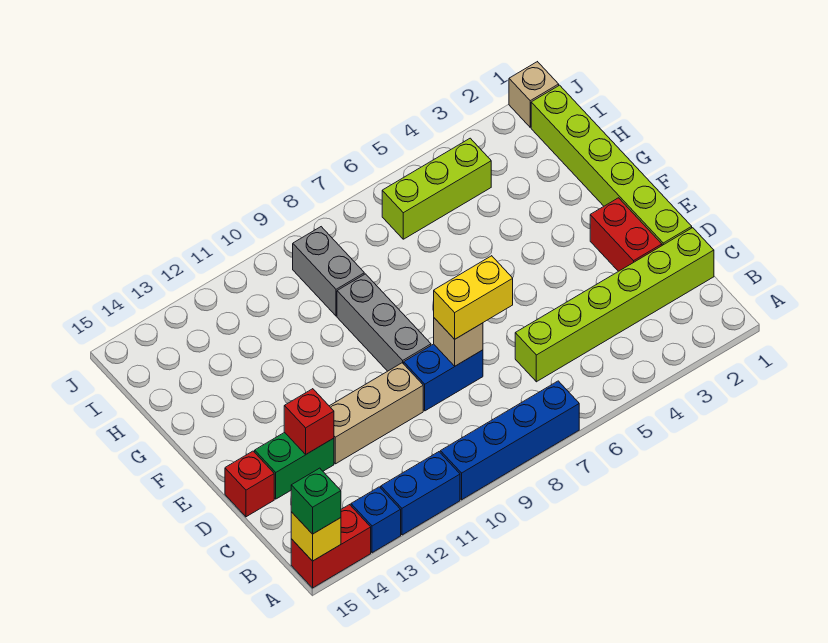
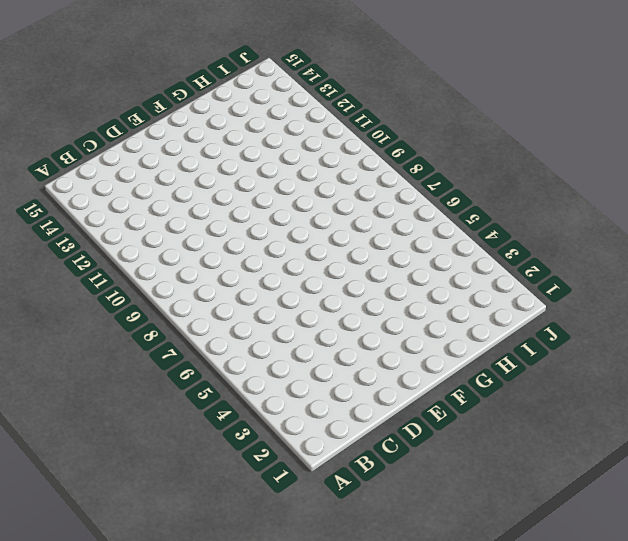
none -> blue 1x4 brick [440,381,579,500]
none -> blue 1x2 brick [381,452,460,535]
none -> blue 1x1 brick [351,487,401,553]

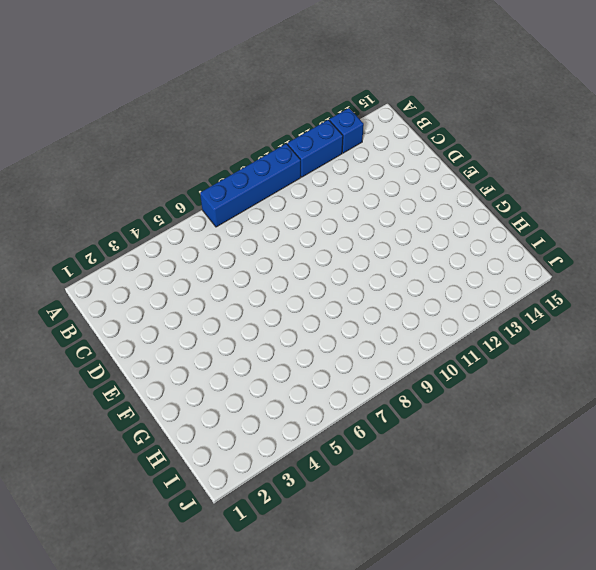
none -> red 1x2 brick [291,505,371,588]
none -> lime 1x6 brick [515,228,714,382]
none -> lime 1x6 brick [531,85,692,245]

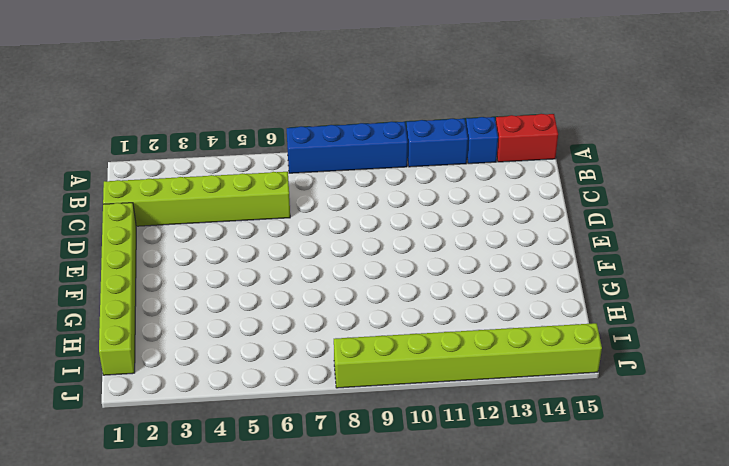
lime 1x8 brick [334,323,602,388] -> none
none -> red 1x2 brick [590,198,662,271]
none -> blue 1x2 brick [404,344,483,411]
none -> tan 1x3 brick [330,363,423,464]

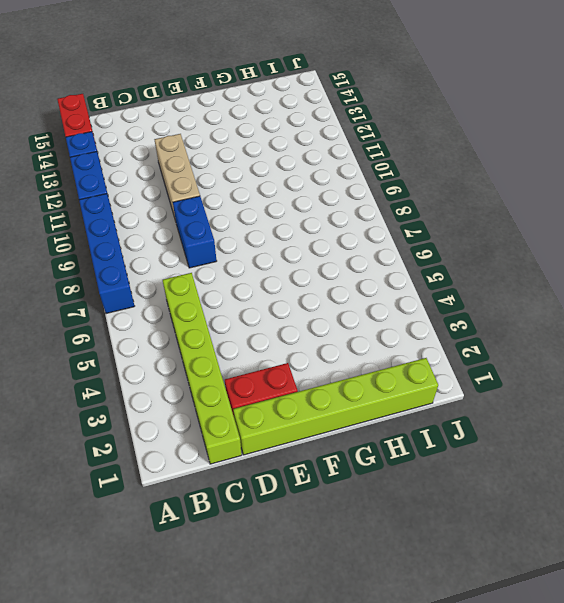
none -> green 1x2 brick [255,432,334,499]
none -> red 1x1 brick [225,451,274,517]
none -> grey 1x3 brick [337,274,431,371]

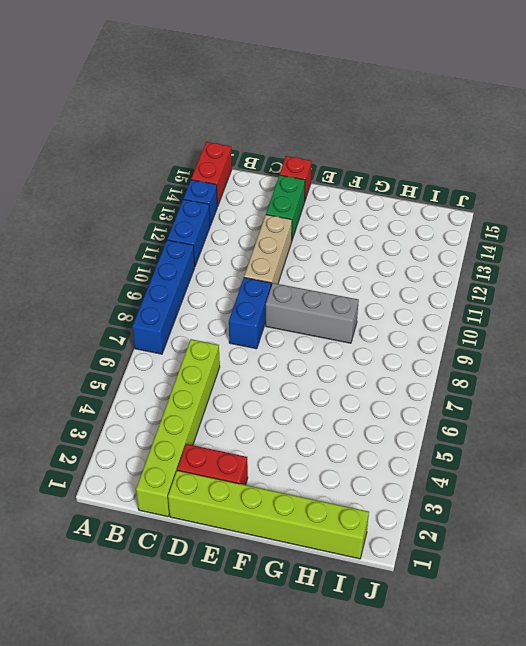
none -> grey 1x2 brick [293,227,364,316]
none -> lime 1x3 brick [382,138,491,239]
none -> tan 1x1 brick [509,62,559,127]

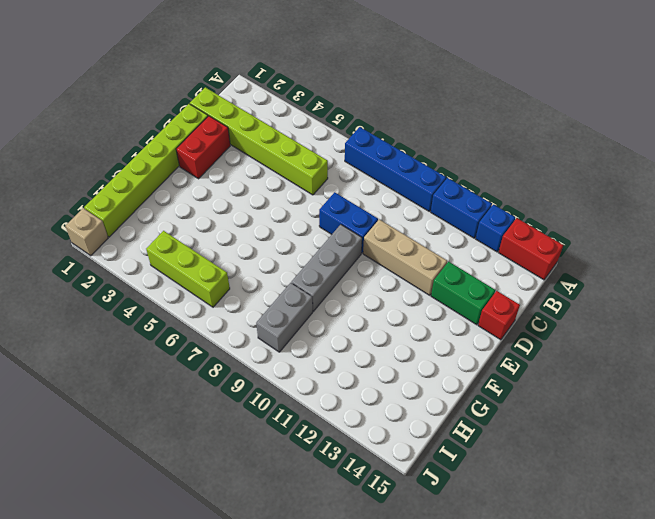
none -> yellow 1x1 brick [291,512,341,561]
none -> tan 1x1 brick [434,318,483,366]
none -> red 1x1 brick [284,389,334,454]

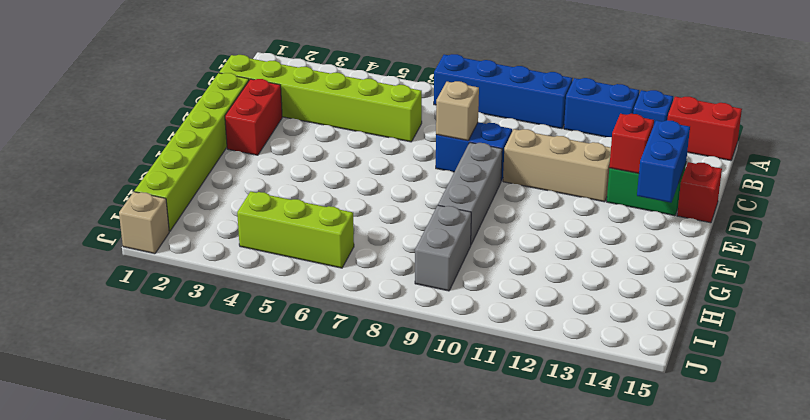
blue 1x2 brick [637,120,690,203] -> none
none -> yellow 1x1 brick [291,512,341,561]
none -> green 1x1 brick [291,468,341,534]
none -> yellow 1x2 brick [434,256,513,339]

